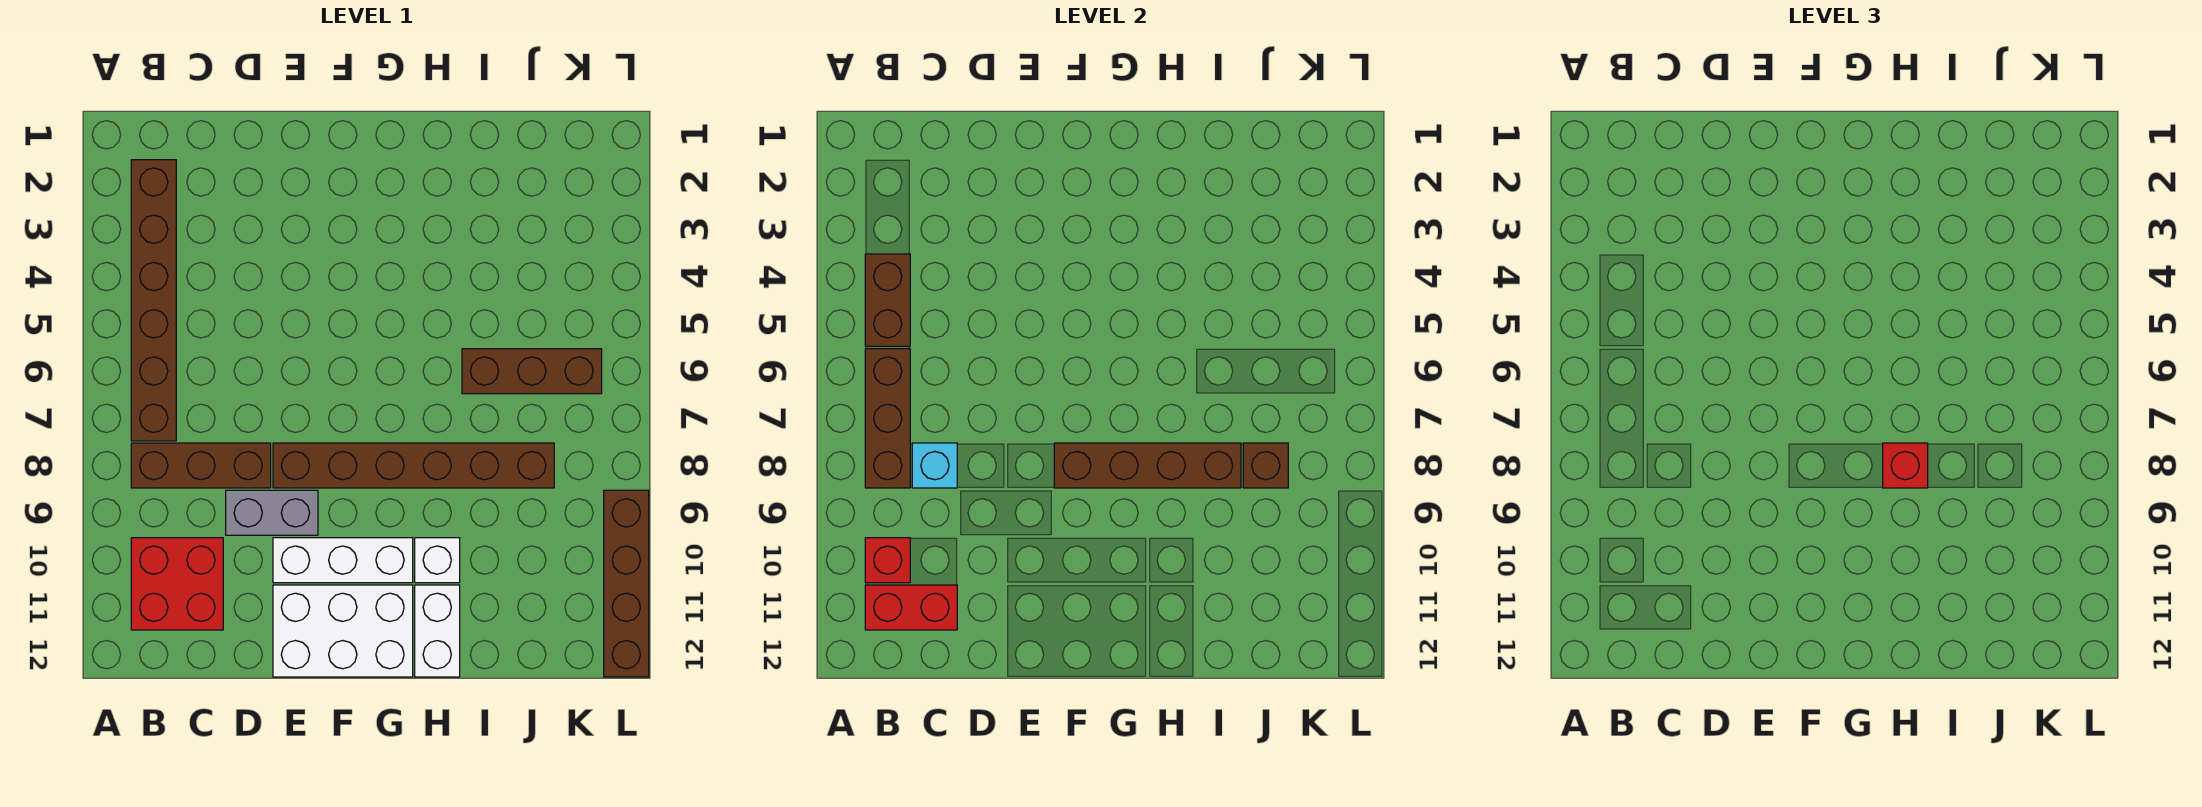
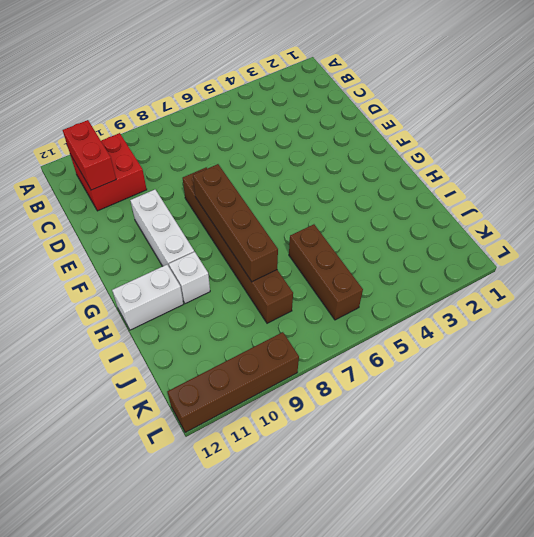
none -> brown 1x6 brick [131,160,176,441]
none -> brown 1x3 brick [131,443,271,488]
none -> grey 1x2 brick [226,490,318,535]

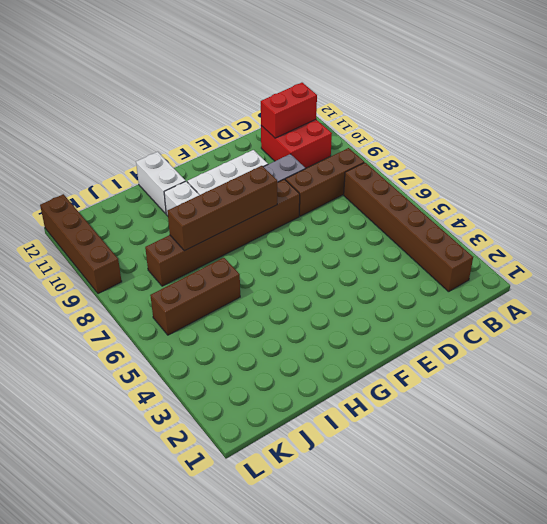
none -> white 2x3 brick [273,585,413,677]
none -> brown 1x2 brick [865,254,910,346]
none -> brown 1x3 brick [865,349,910,488]

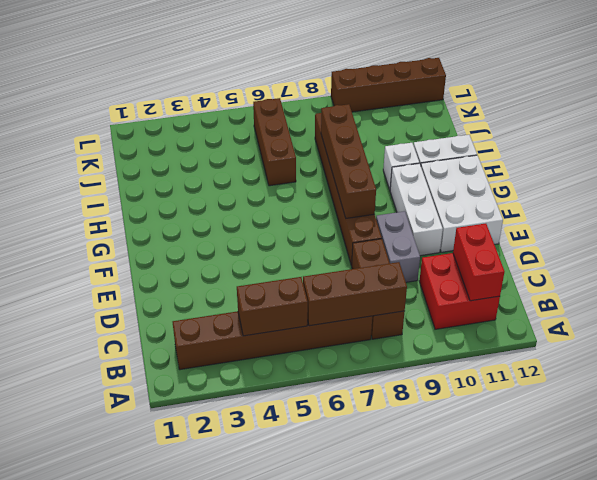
none -> red 1x1 brick [865,538,910,583]
none -> cyan 1x1 brick [912,443,957,488]
none -> brown 1x1 brick [1243,443,1288,488]

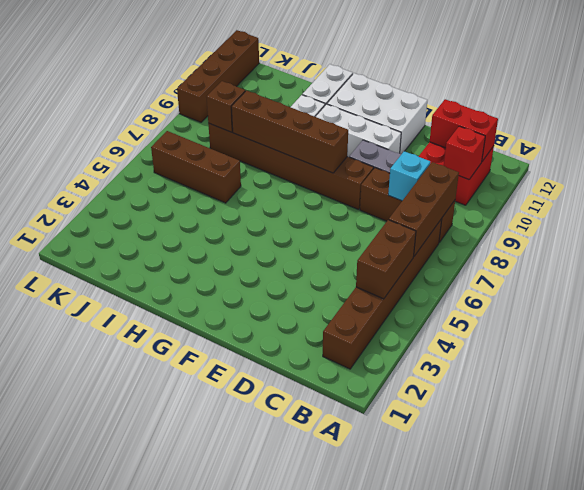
none -> red 1x1 brick [1883,443,1928,488]

